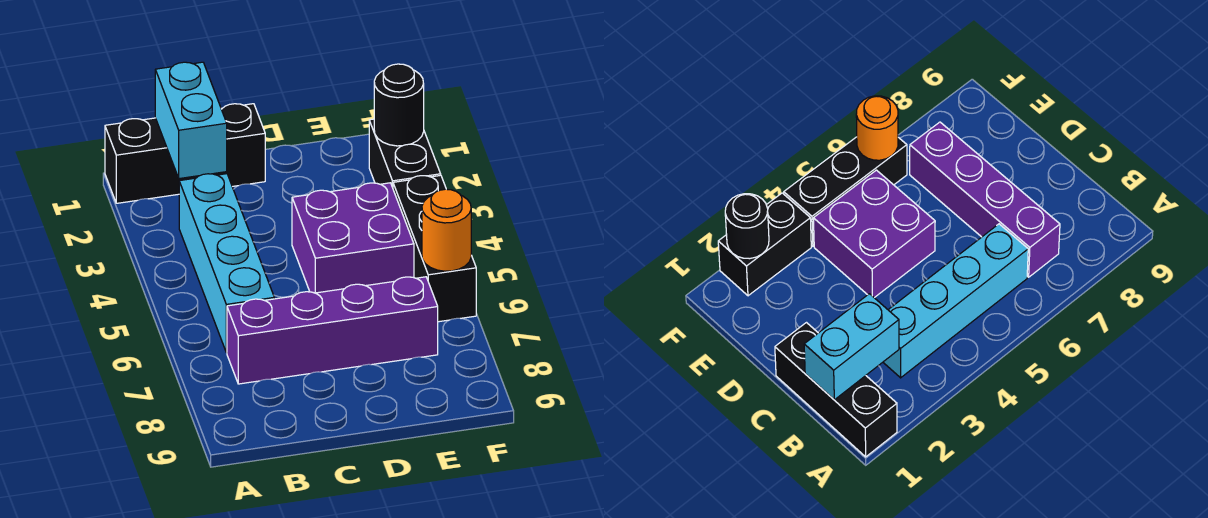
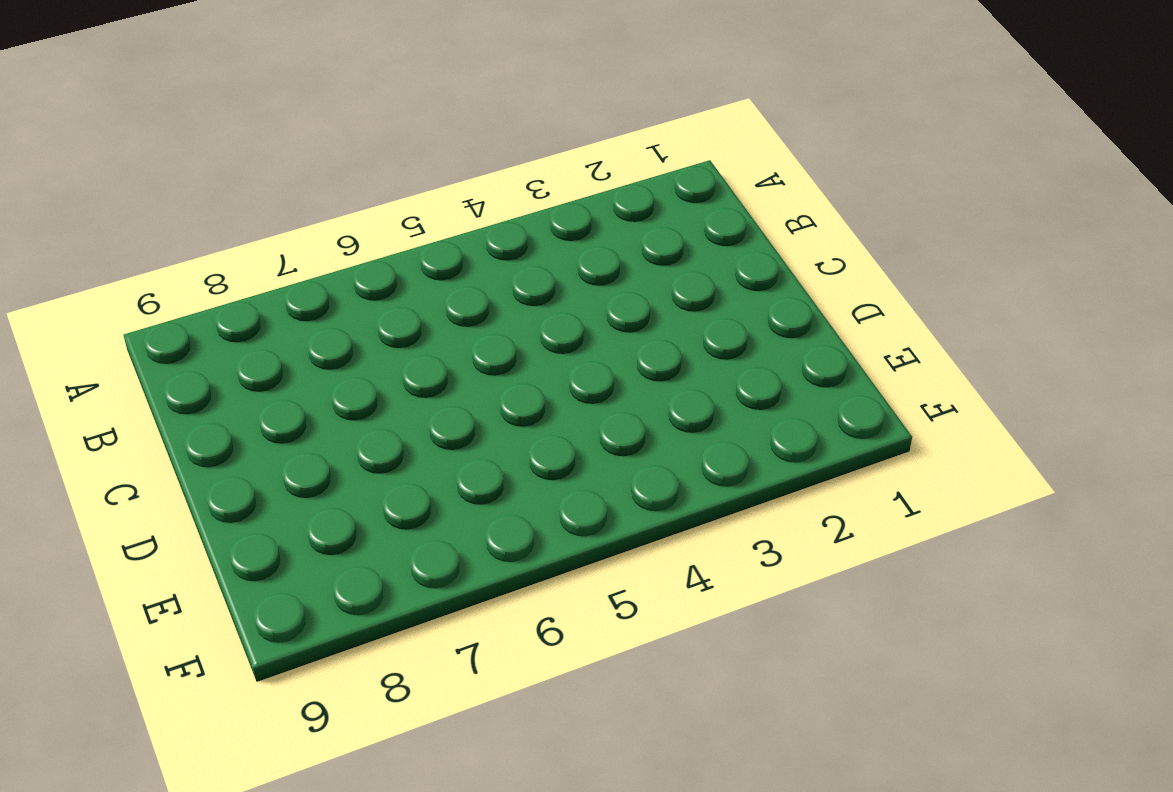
none -> black 1x3 brick [105,104,265,203]
none -> cyan 1x4 brick [179,174,274,353]

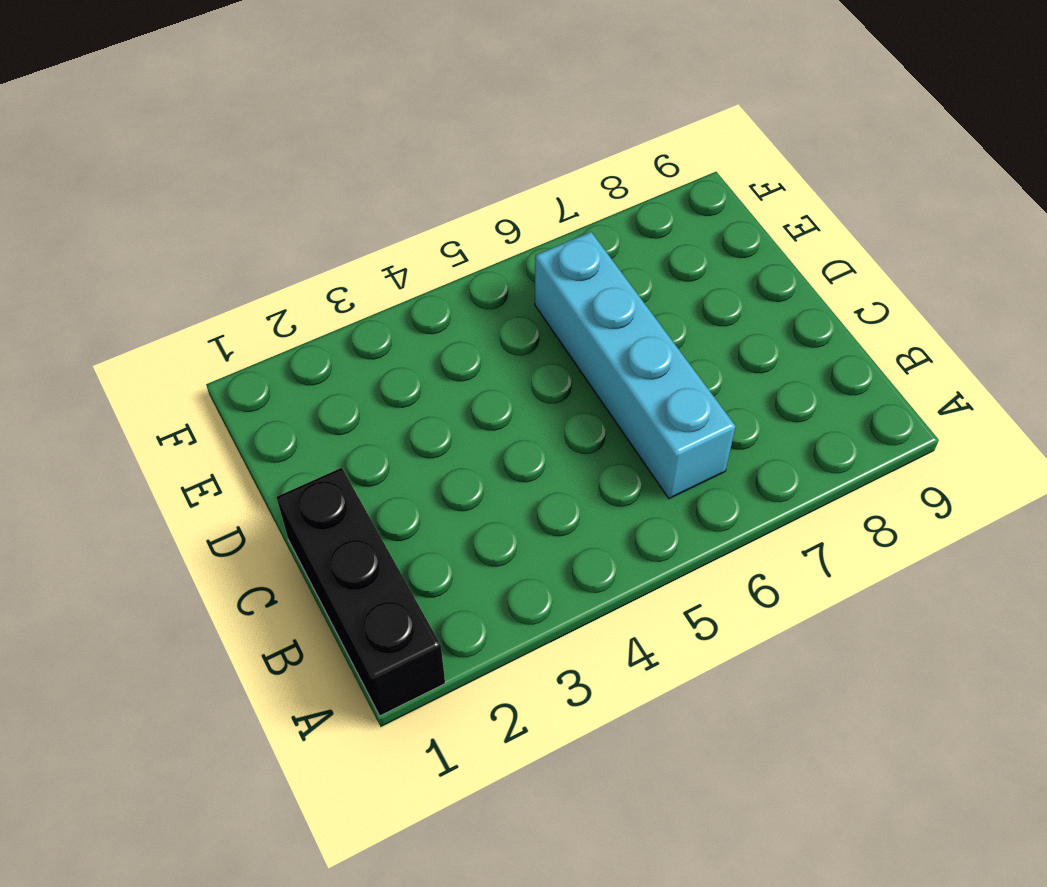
cyan 1x4 brick [535,232,736,499] -> cyan 1x4 brick turned to [179,174,274,353]
none -> purple 1x4 brick [227,277,438,384]
none -> purple 2x2 brick [292,183,414,293]

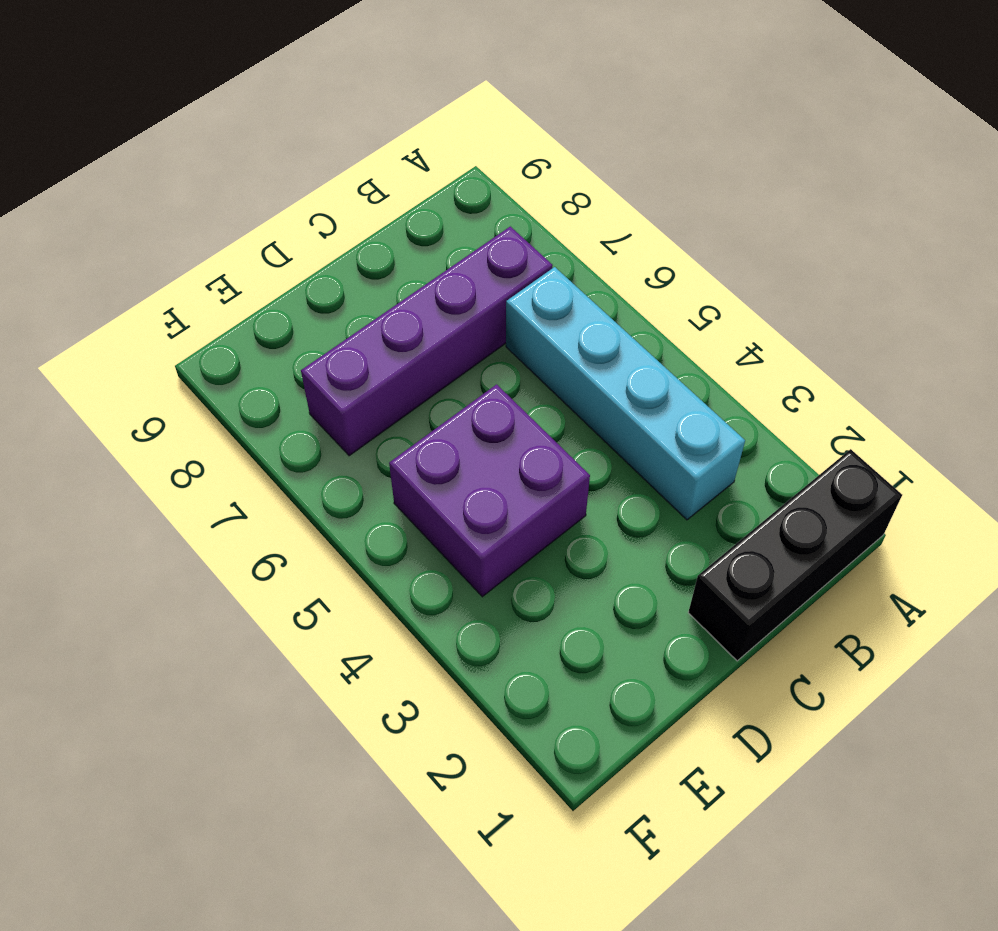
none -> black 1x2 brick [369,119,441,188]
none -> black 1x3 brick [393,175,476,322]

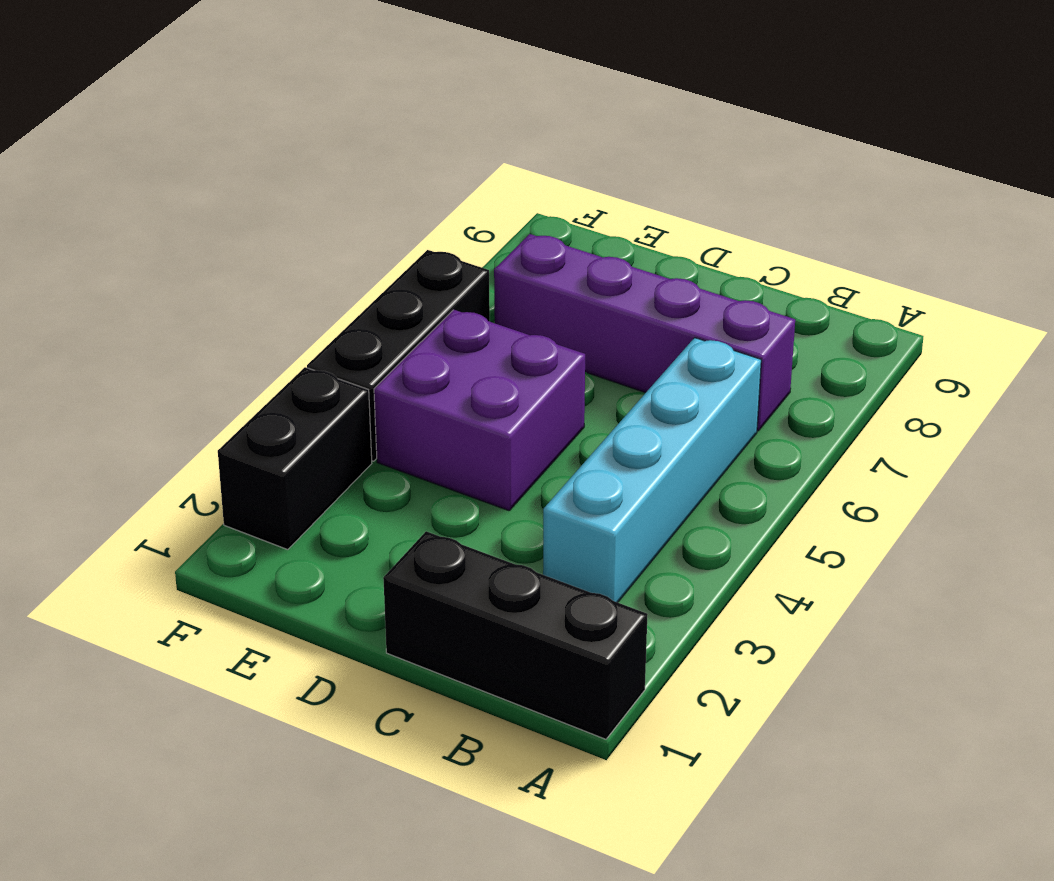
none -> cyan 1x2 brick [155,62,227,179]
none -> black 1x1 round brick [374,64,424,146]

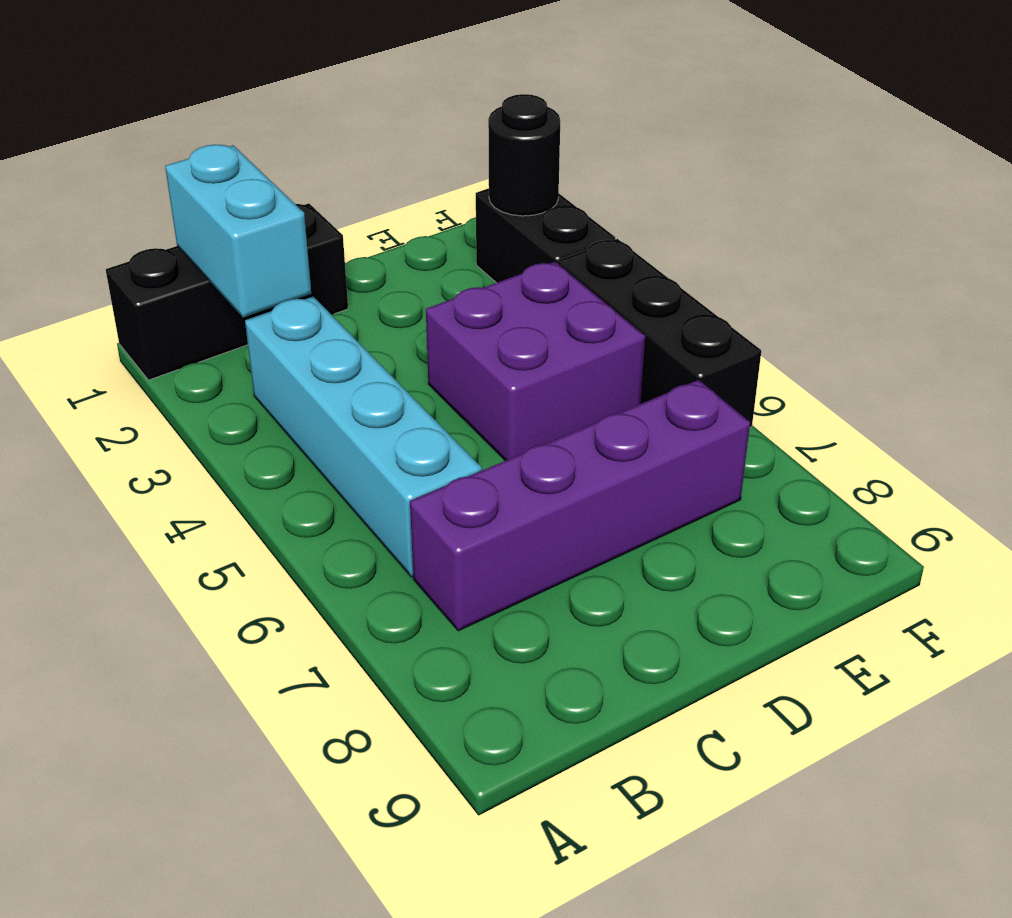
none -> orange 1x1 round brick [422,189,471,271]

